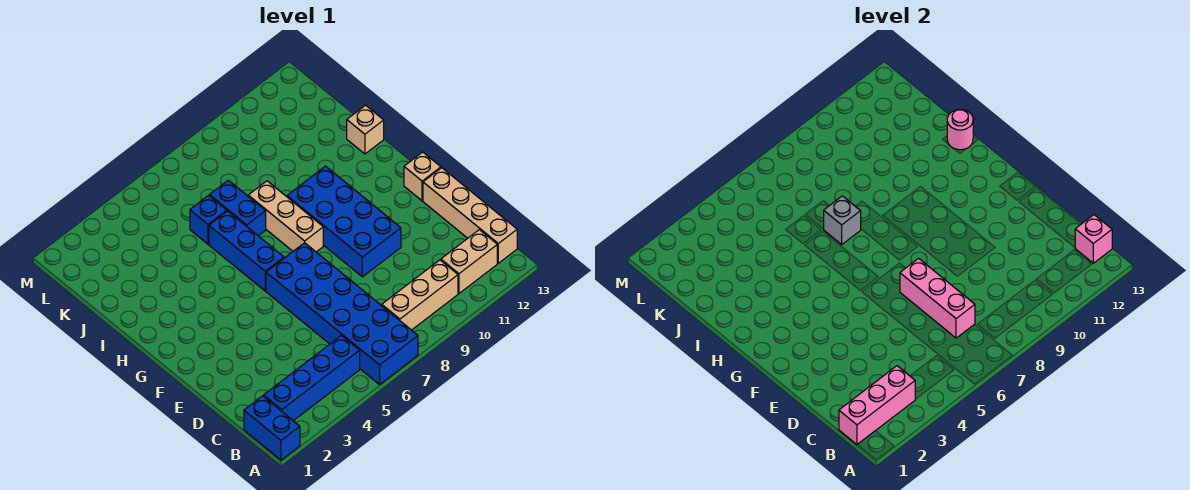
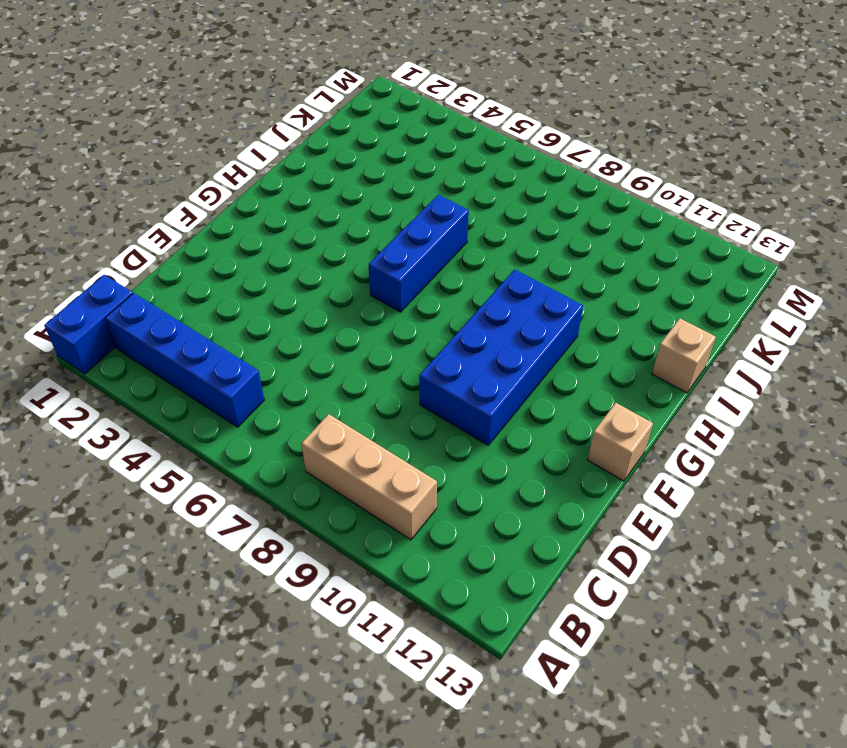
none -> blue 2x6 brick [266,243,418,385]
none -> tan 1x2 brick [441,230,497,293]
none -> tan 1x4 brick [423,168,517,263]

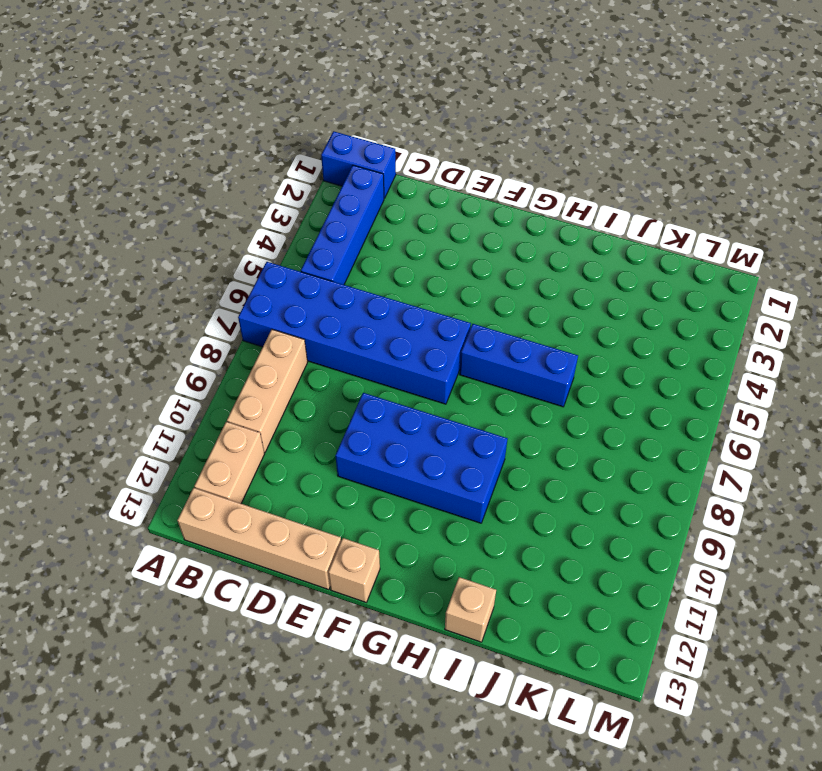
none -> tan 1x3 brick [248,181,323,252]
none -> blue 1x2 brick [210,180,266,236]
none -> blue 1x1 brick [190,195,227,244]

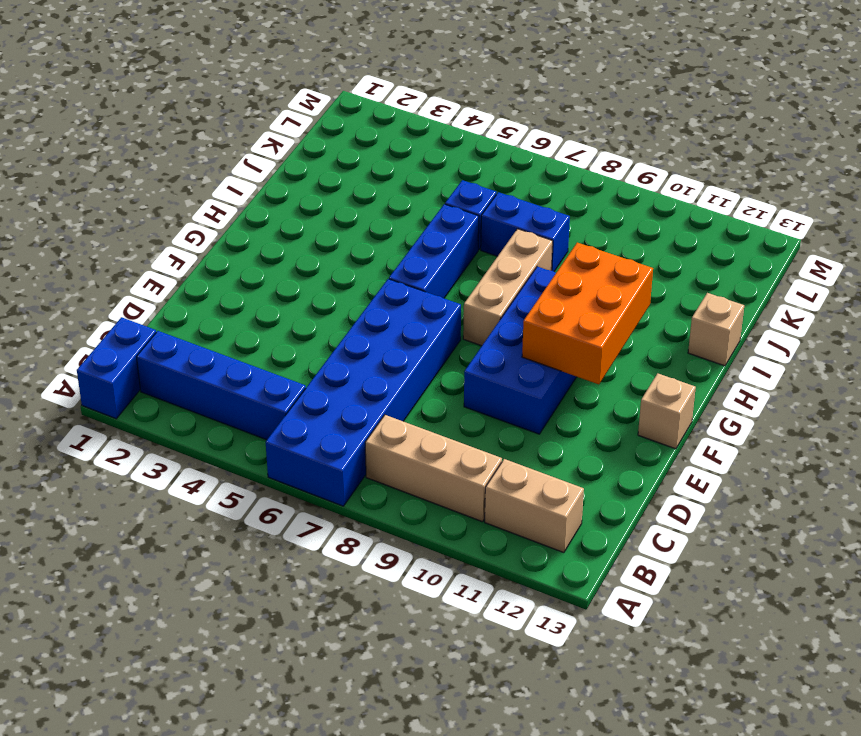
orange 2x3 brick [522,243,653,384] -> none
blue 1x2 brick [481,192,570,271] -> blue 1x2 brick turned to [210,180,266,236]
none -> tan 1x4 brick [423,168,517,263]
none -> pink 1x3 brick [839,366,915,444]
none -> pink 1x1 brick [1075,215,1112,263]

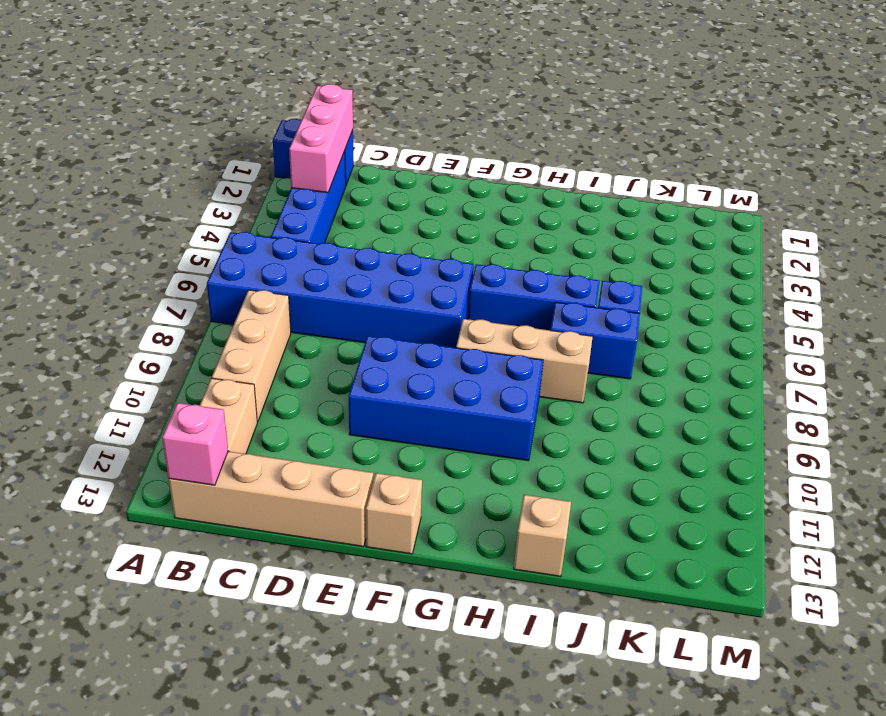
none -> pink 1x3 brick [900,258,975,338]
none -> grey 1x1 brick [824,196,861,245]
none -> pink 1x1 round brick [947,110,973,150]

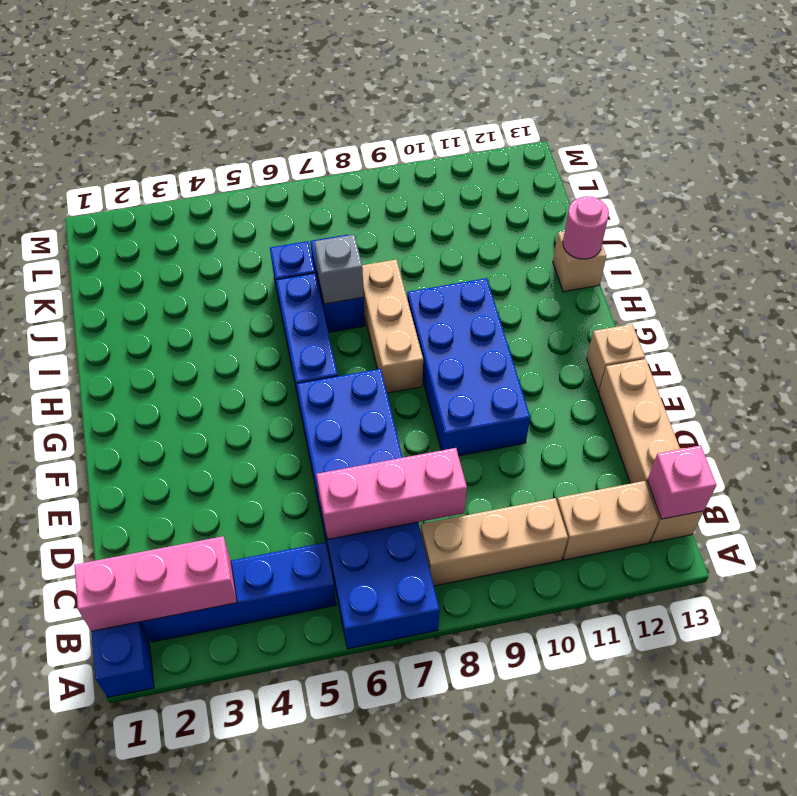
pink 1x3 brick [316,448,467,540] -> pink 1x3 brick turned to [900,258,975,338]

